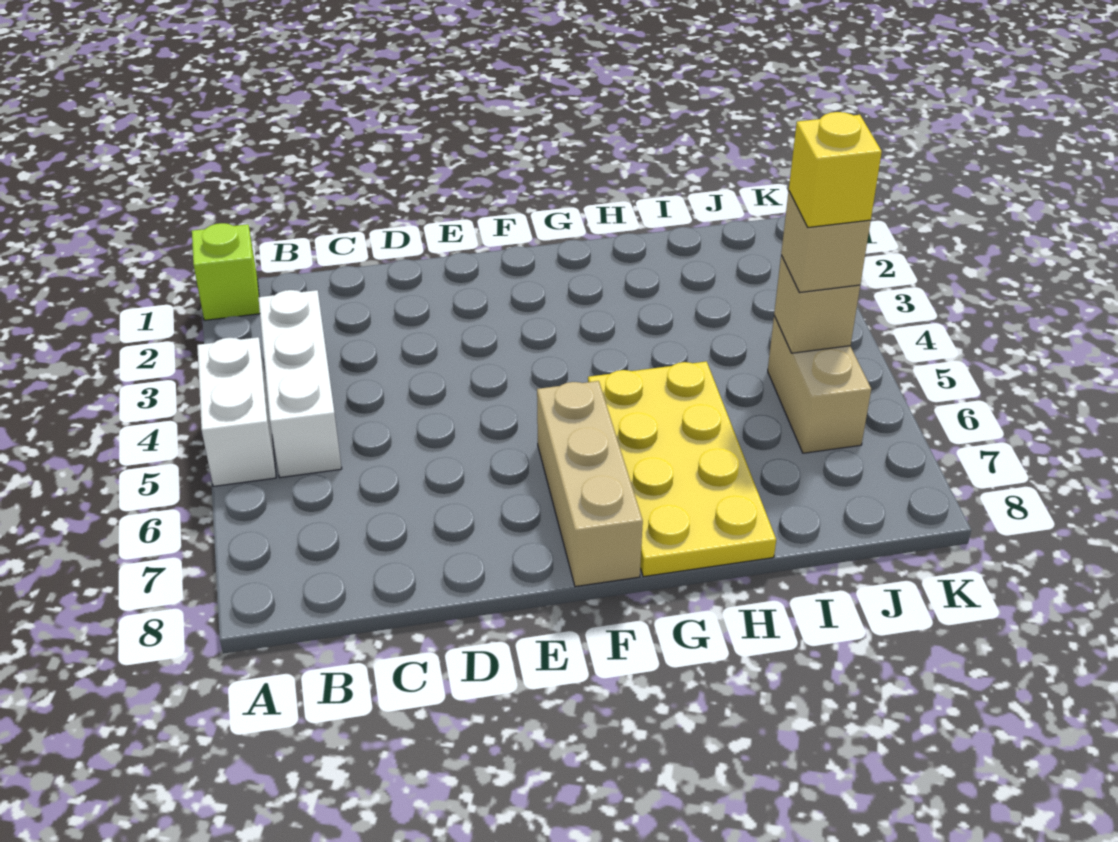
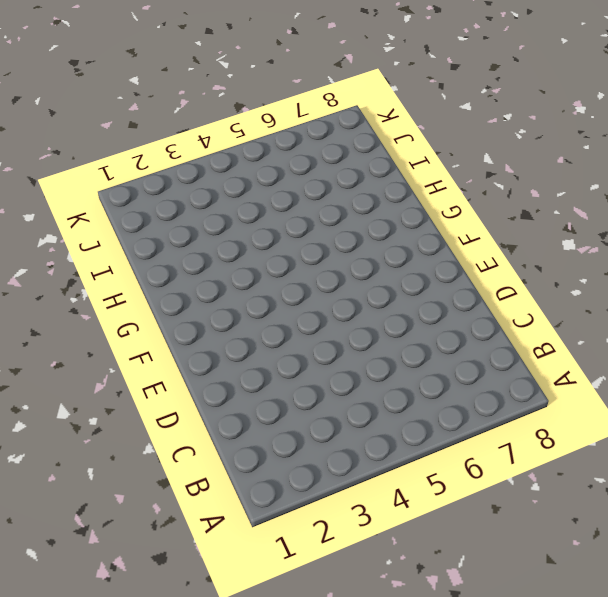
none -> lime 1x1 brick [192,223,260,320]
none -> white 1x2 brick [197,337,276,486]

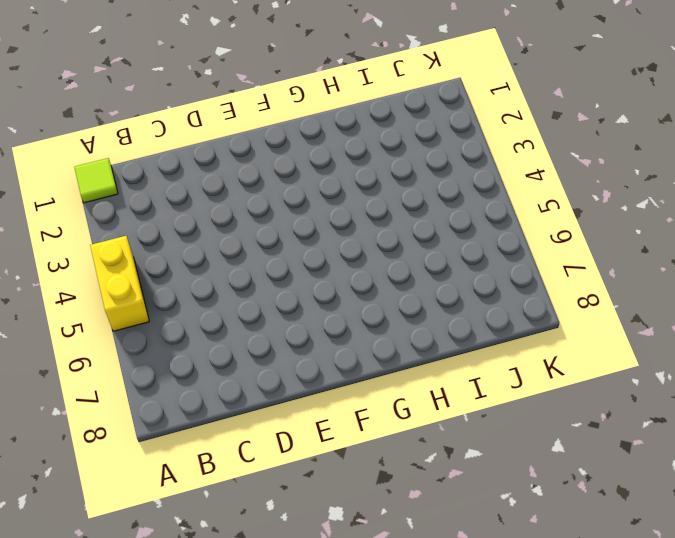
lime 1x1 tile [74,158,118,203] -> lime 1x1 brick [192,223,260,320]
yellow 1x2 brick [90,236,149,331] -> white 1x2 brick [197,337,276,486]
none -> white 1x3 brick [258,290,342,478]
none -> tan 1x3 brick [537,381,643,587]

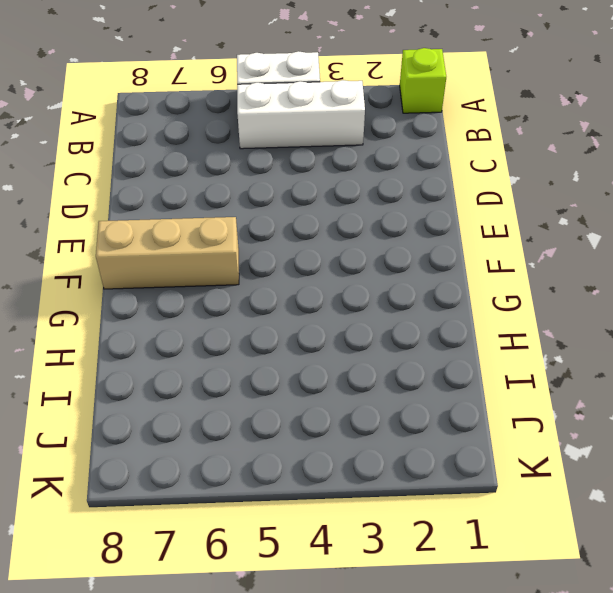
none -> yellow 2x4 plate [588,361,776,577]
none -> tan 1x2 brick [768,316,871,453]

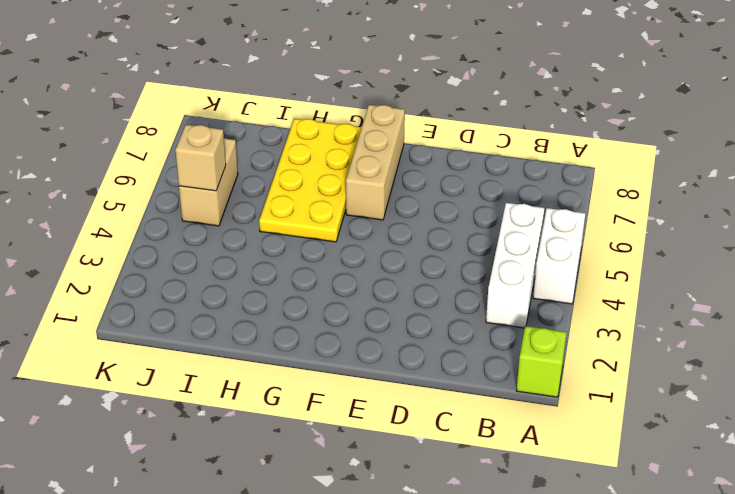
none -> tan 1x1 brick [781,191,871,293]
none -> yellow 1x1 brick [789,112,882,227]

